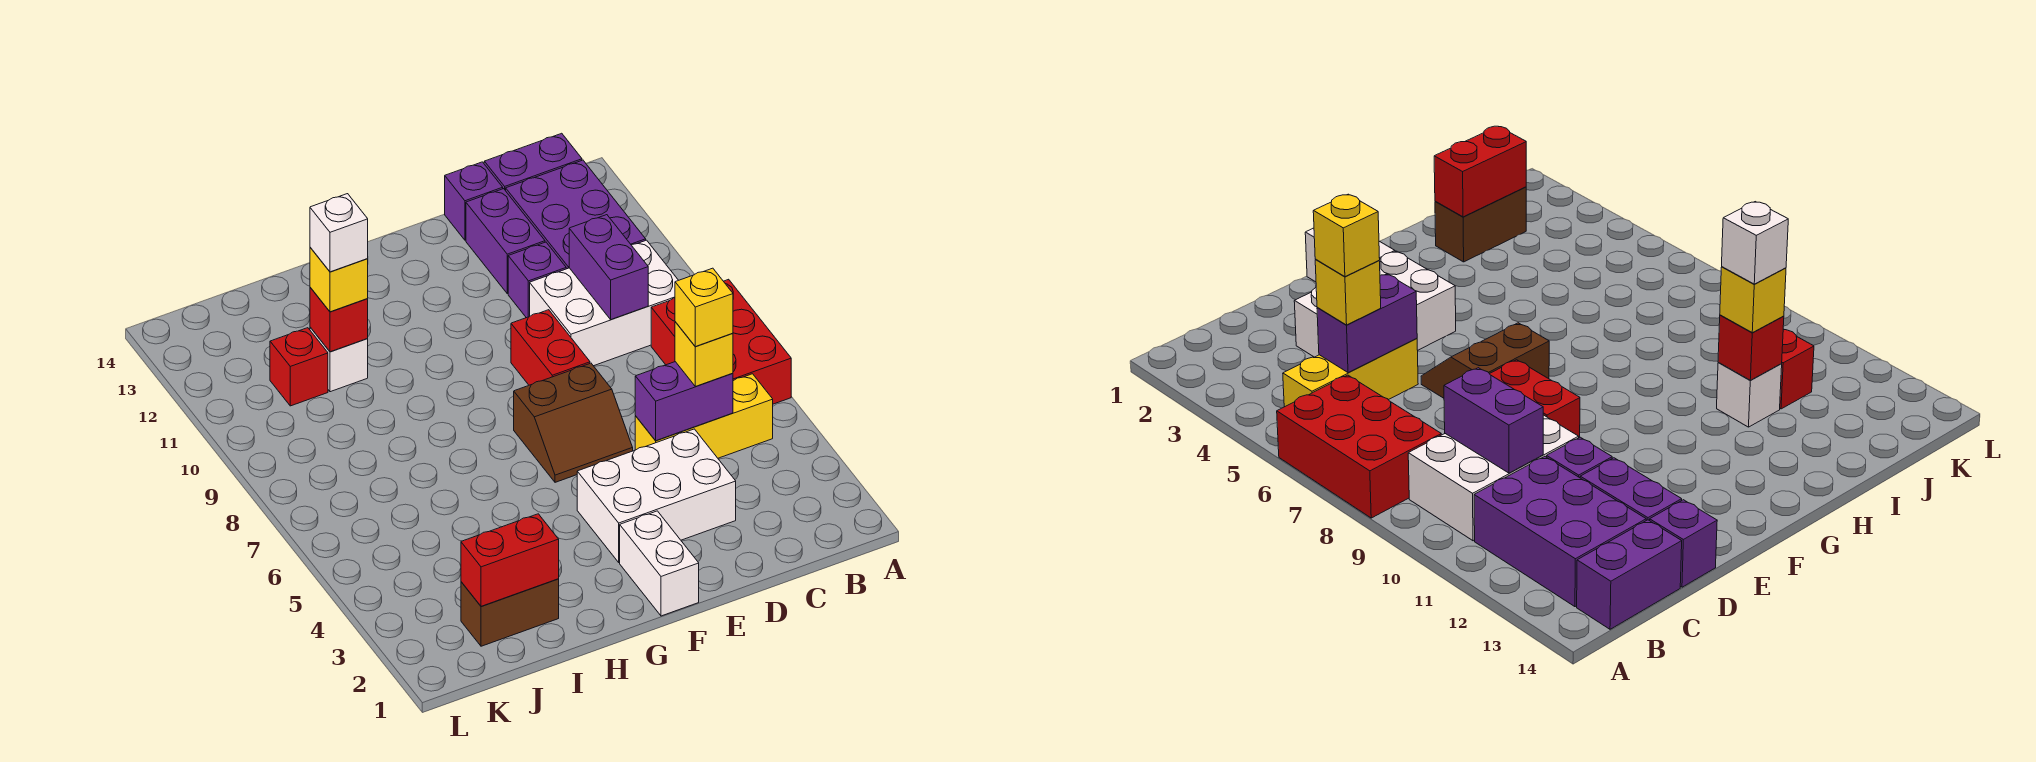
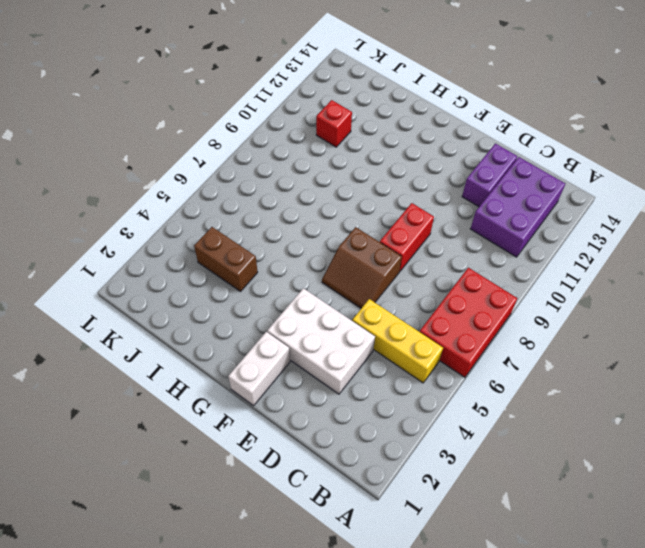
brown 1x2 brick [194,227,258,291] -> brown 1x2 brick moved to [461,579,559,646]
none -> white 2x3 brick [530,240,678,366]
none -> purple 1x2 brick [484,133,582,191]
none -> purple 1x1 brick [508,242,566,318]

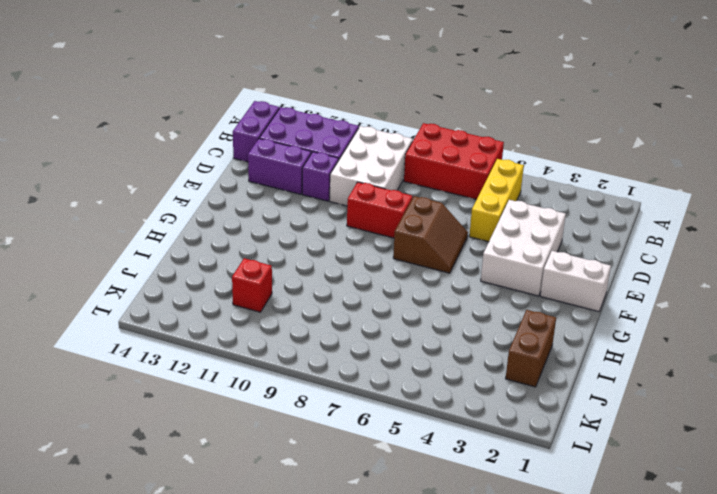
none -> purple 1x1 brick [445,162,503,240]
none -> white 1x1 brick [310,327,368,392]
none -> purple 1x2 brick [635,362,733,441]

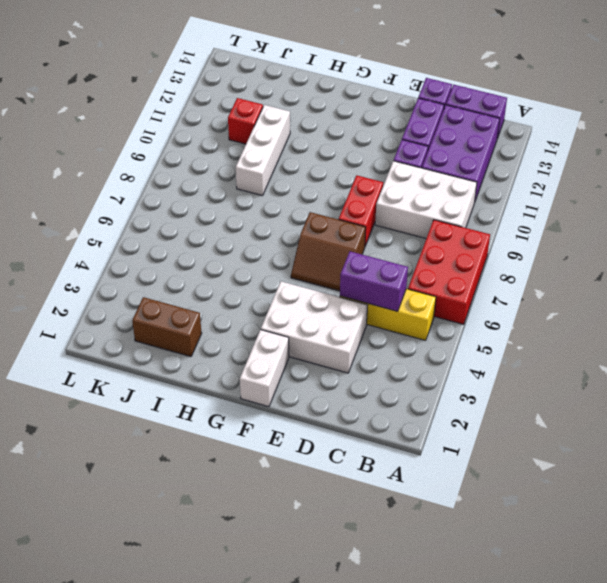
white 1x3 brick [236,105,290,196] -> white 1x1 brick [310,327,368,392]
none -> purple 1x2 brick [569,215,648,320]
none -> red 1x2 brick [461,514,559,607]
none -> red 1x1 brick [310,287,368,352]

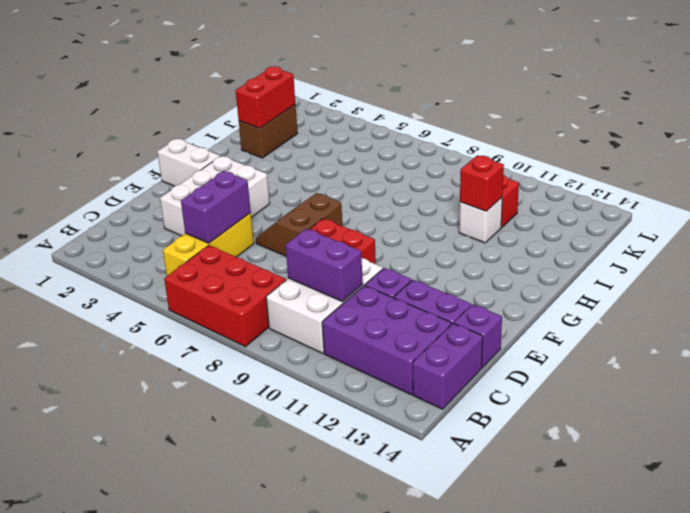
none -> yellow 1x1 brick [675,322,733,386]
none -> yellow 1x1 brick [310,247,368,312]
none -> yellow 1x1 brick [675,268,733,347]

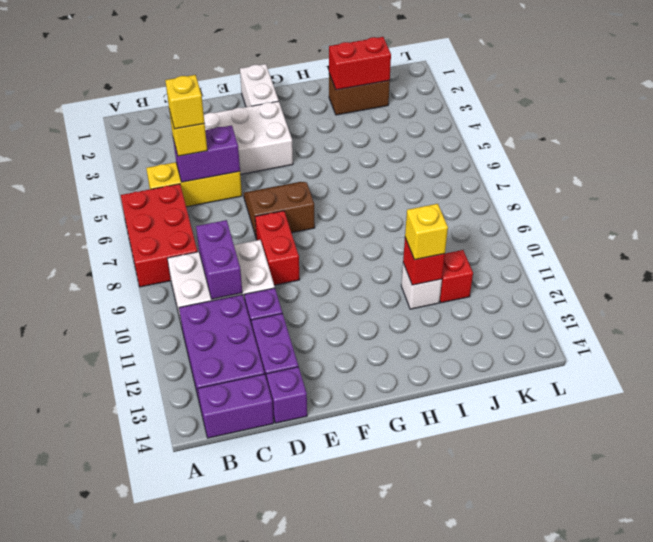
none -> white 1x1 brick [310,194,368,272]

